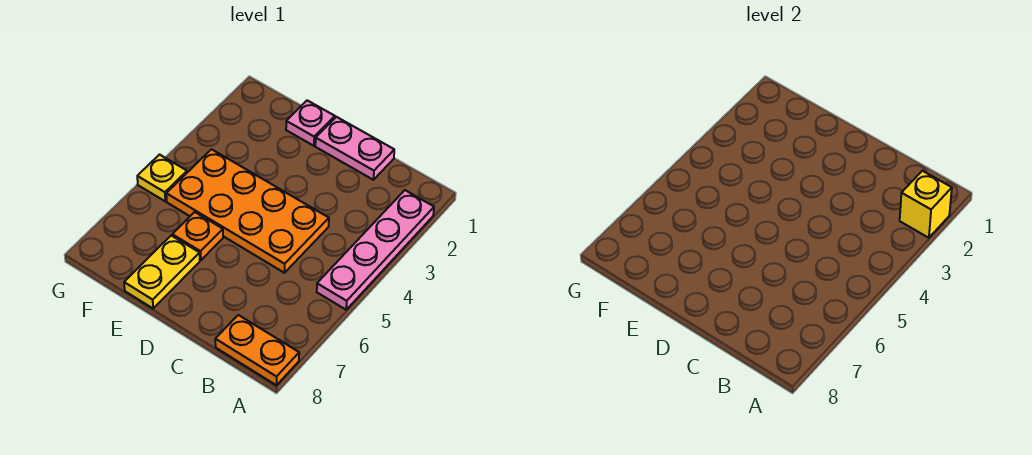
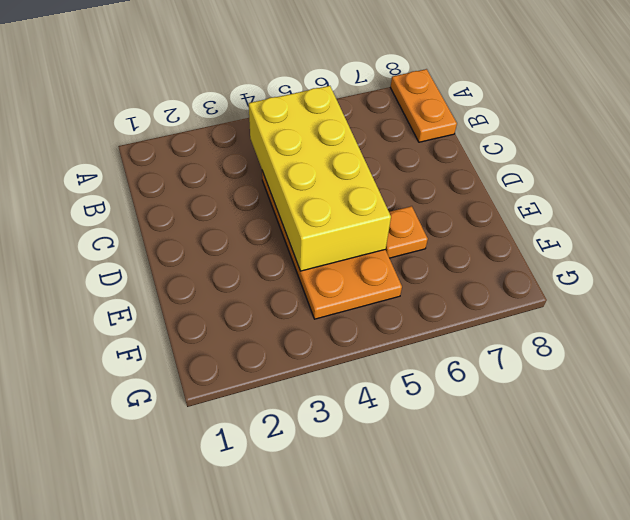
yellow 2x4 brick [249,86,391,271] -> none
none -> pink 1x4 plate [317,190,434,310]
none -> pink 1x2 plate [315,117,394,180]

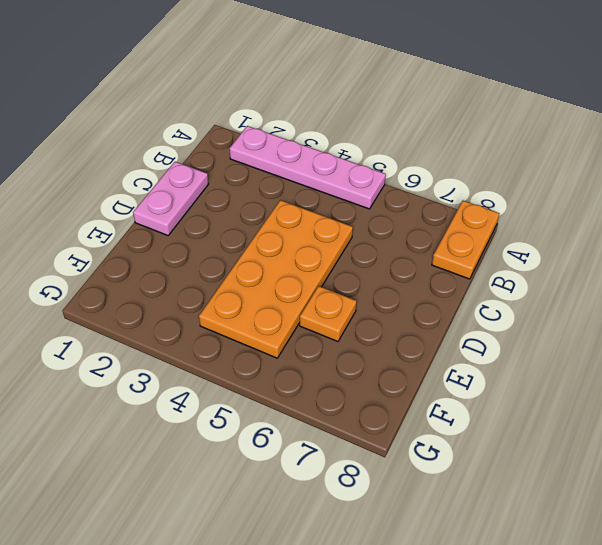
none -> pink 1x1 plate [286,100,335,146]
none -> yellow 1x2 plate [124,236,200,308]

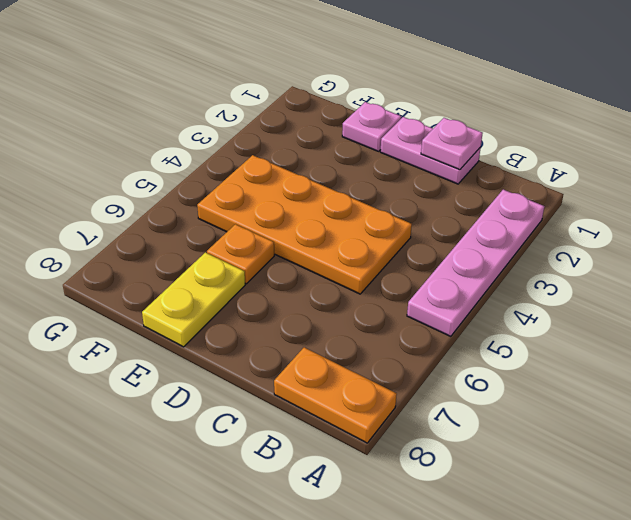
pink 1x1 plate [421,118,483,170] -> none
none -> yellow 1x1 plate [137,155,187,201]
none -> yellow 1x1 brick [900,171,952,238]

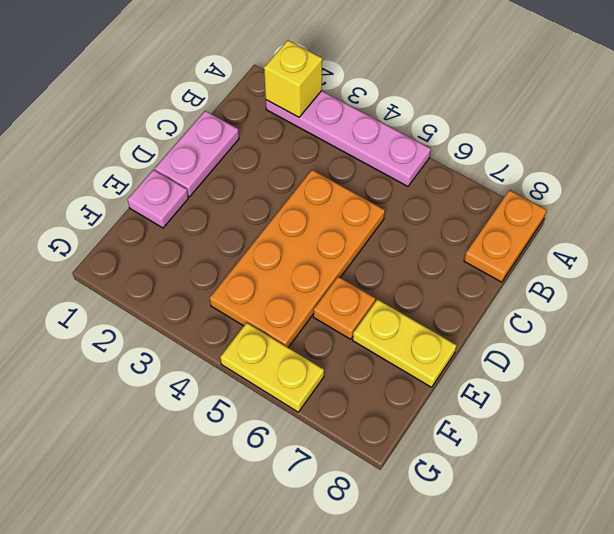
yellow 1x2 plate [220,323,324,412] -> yellow 1x1 plate [137,155,187,201]

